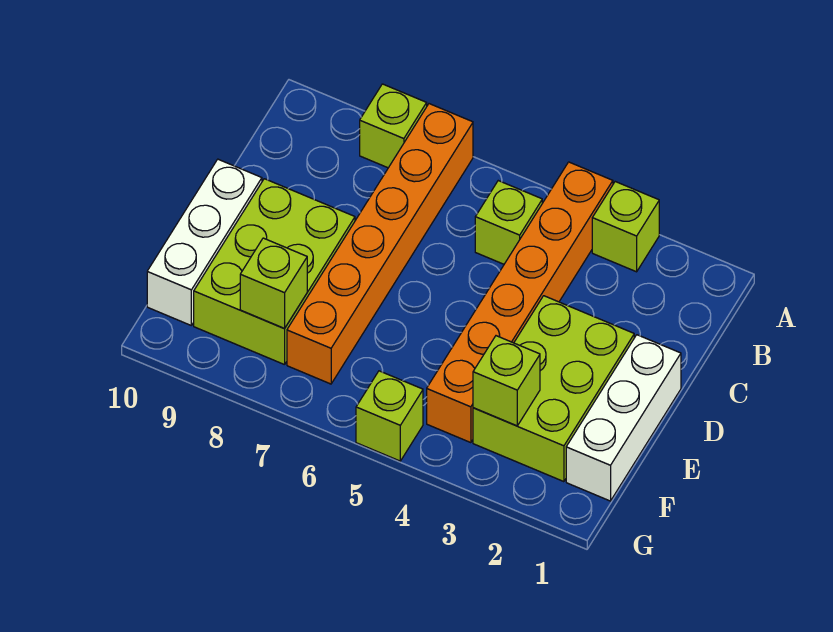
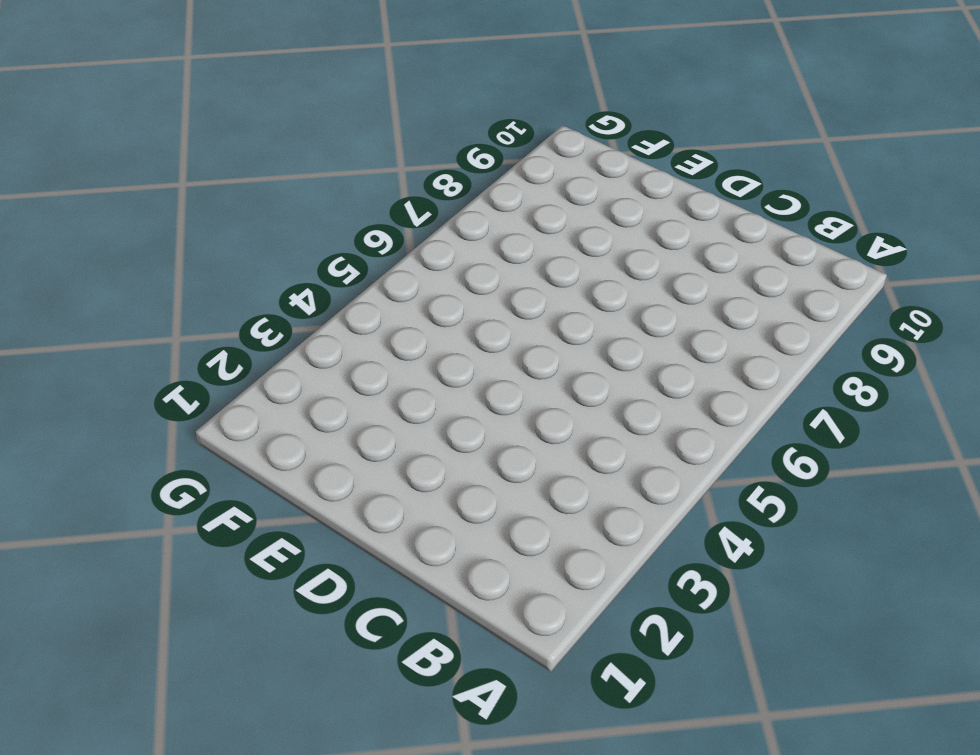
none -> lime 1x1 brick [592,182,659,272]
none -> orange 1x6 brick [427,162,613,443]
none -> orange 1x6 brick [287,104,473,384]

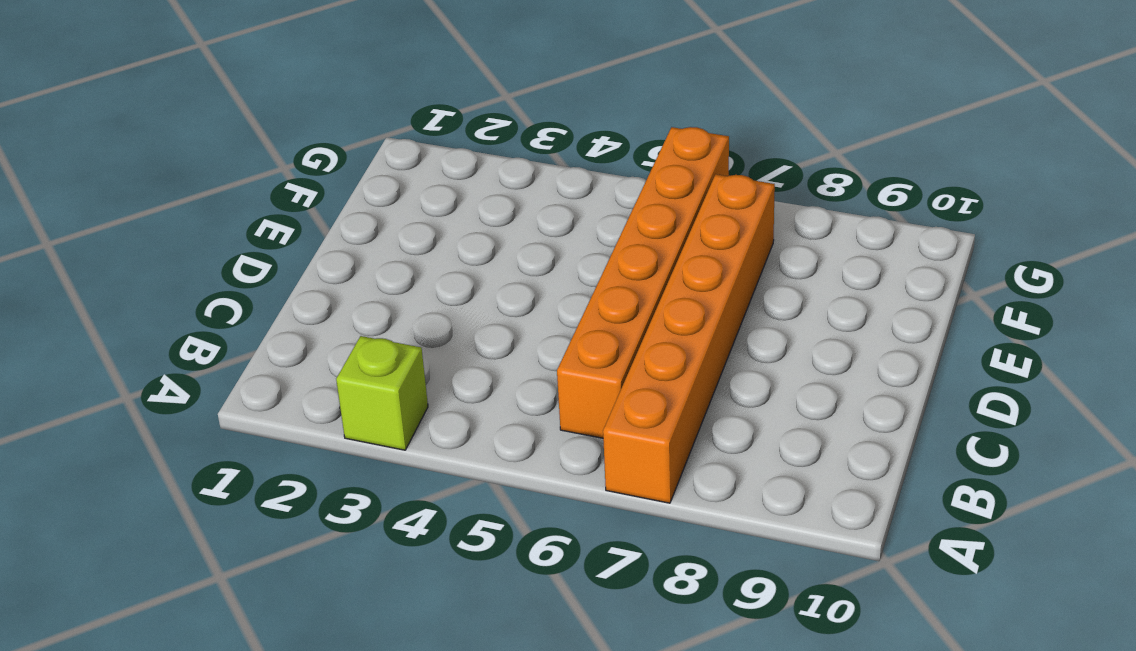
orange 1x6 brick [557,127,729,438] -> orange 1x6 brick moved to [427,162,613,443]
none -> lime 1x1 brick [360,84,427,168]
none -> lime 1x1 brick [475,181,542,264]
none -> white 1x3 brick [566,335,681,501]

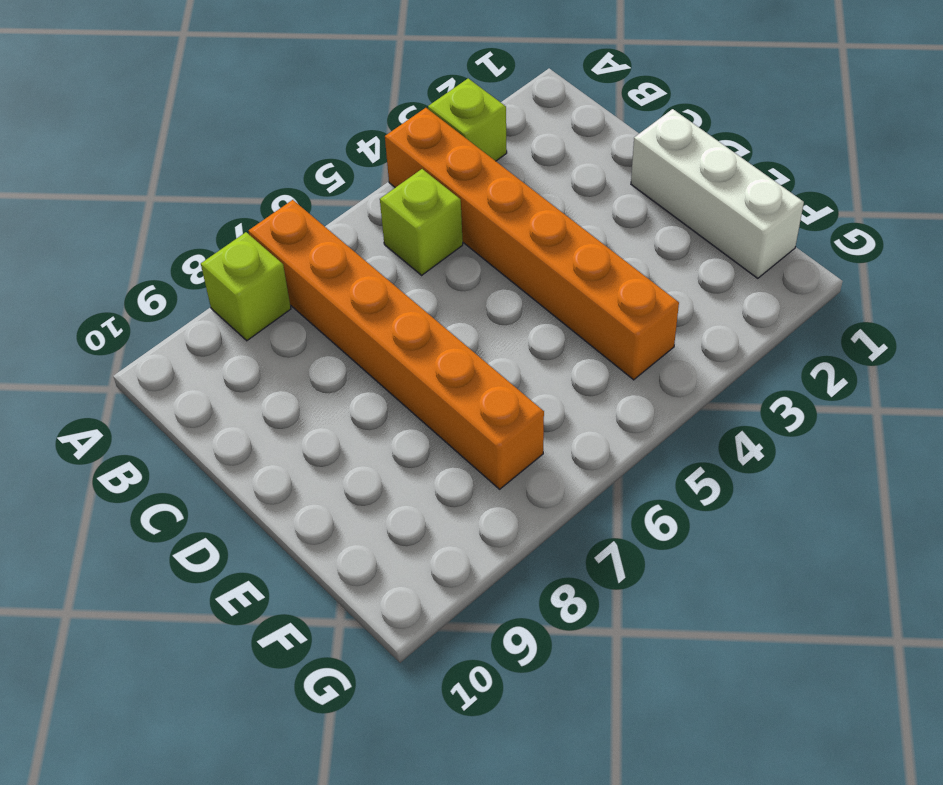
none -> lime 2x3 brick [473,296,634,482]
none -> lime 2x3 brick [194,179,355,365]
none -> white 1x3 brick [147,159,262,325]

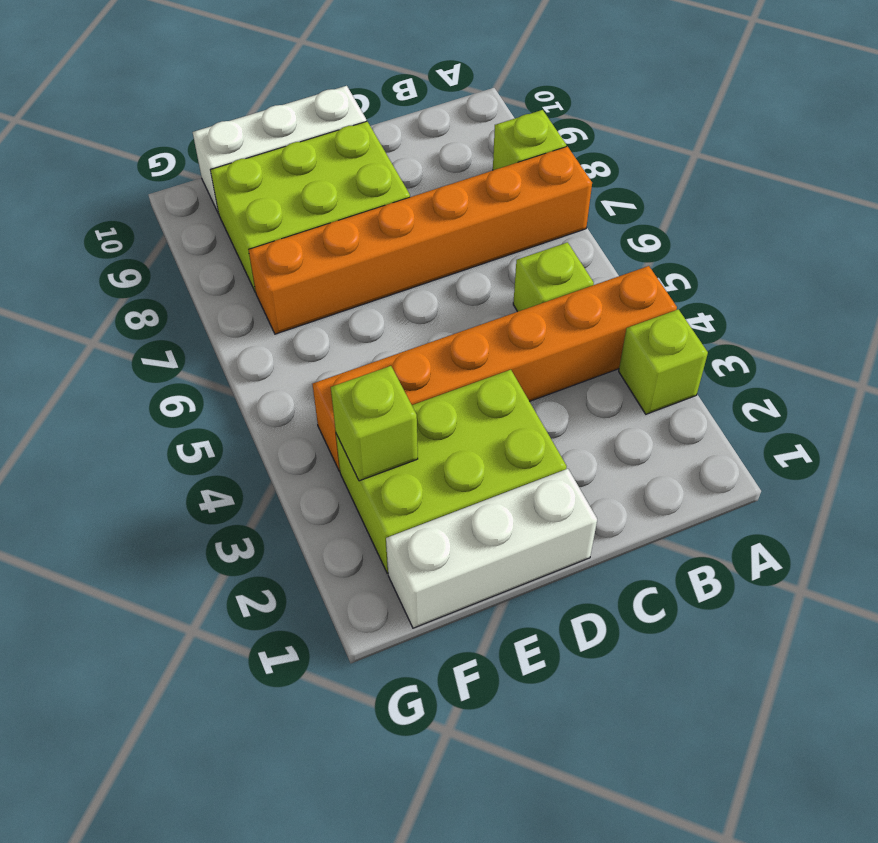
none -> lime 1x1 brick [356,371,423,461]
none -> lime 1x1 brick [240,238,307,329]

